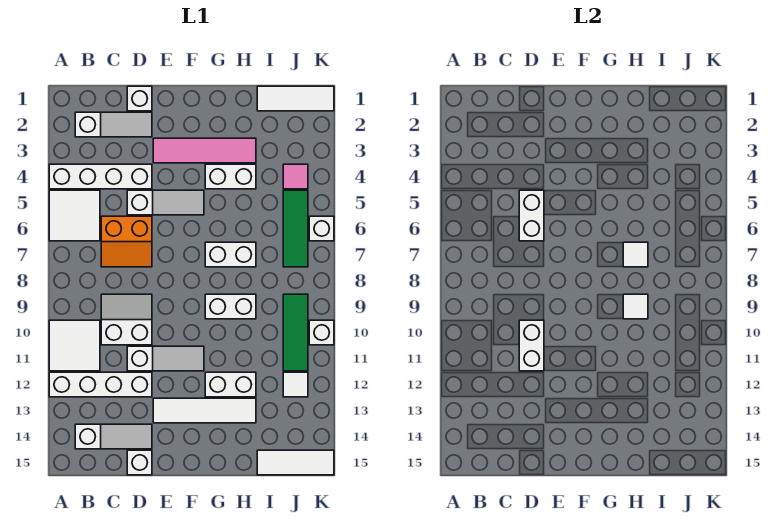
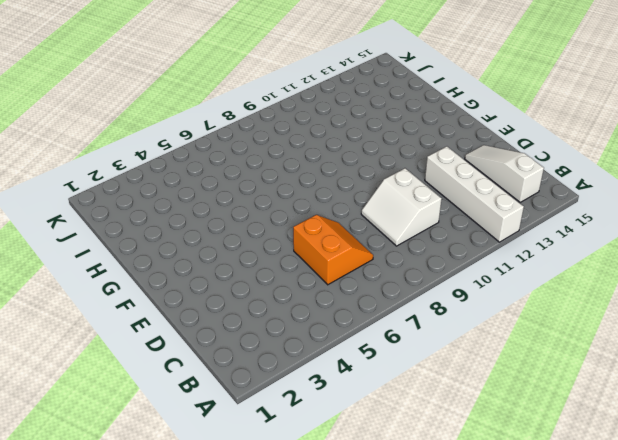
none -> white 1x4 brick [49,164,152,189]
none -> white 2x2 tile [49,190,100,241]
none -> white 2x2 tile [49,320,100,371]
none -> white 1x3 slope [75,112,152,137]

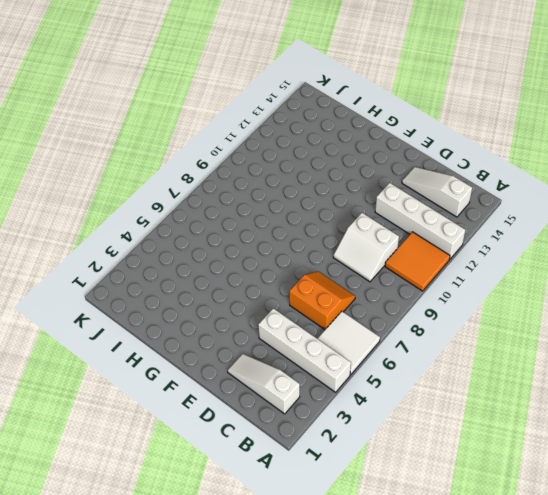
orange 2x2 tile [385,232,450,291] -> white 2x2 tile [49,320,100,371]
none -> white 1x1 brick [127,86,152,111]
none -> white 1x3 slope [127,190,204,215]
none -> white 1x3 slope [127,346,204,371]
none -> white 1x1 brick [127,450,152,475]

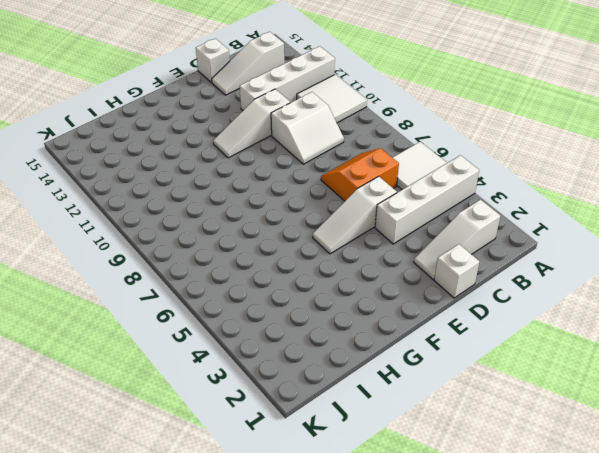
none -> pink 1x4 tile [153,138,256,163]
none -> white 1x4 tile [153,398,256,423]
none -> white 1x2 brick [205,164,256,189]
none -> white 1x2 brick [205,242,256,267]

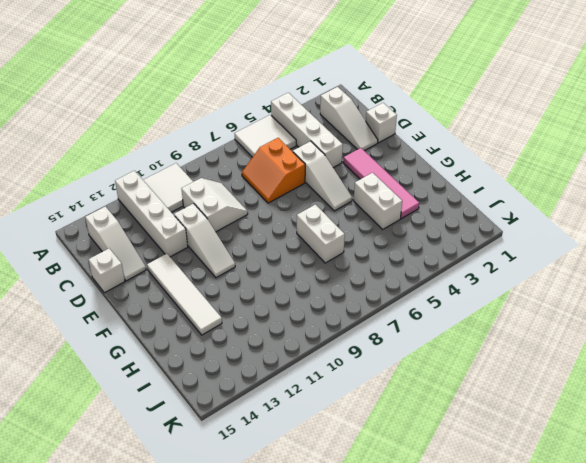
none -> white 1x2 brick [205,294,256,319]
none -> white 1x2 brick [205,372,256,397]
none -> white 1x3 tile [257,86,334,111]
none -> white 1x3 tile [257,450,334,475]

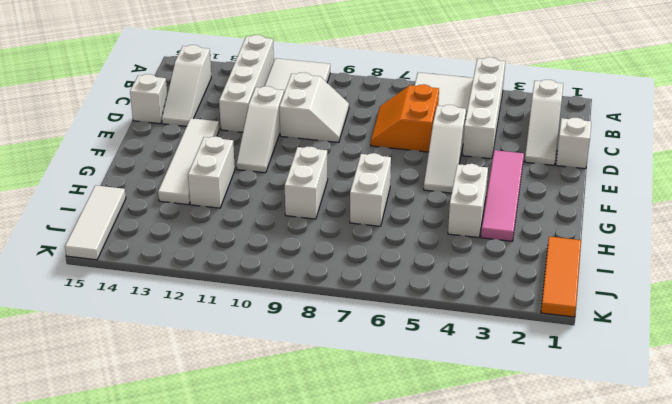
orange 1x3 tile [541,237,581,317] -> white 1x3 tile [257,86,334,111]
none -> pink 1x1 tile [283,164,308,189]
none -> green 1x3 tile [283,190,308,267]
none -> green 1x3 tile [283,294,308,371]
none -> white 1x1 tile [283,372,308,397]

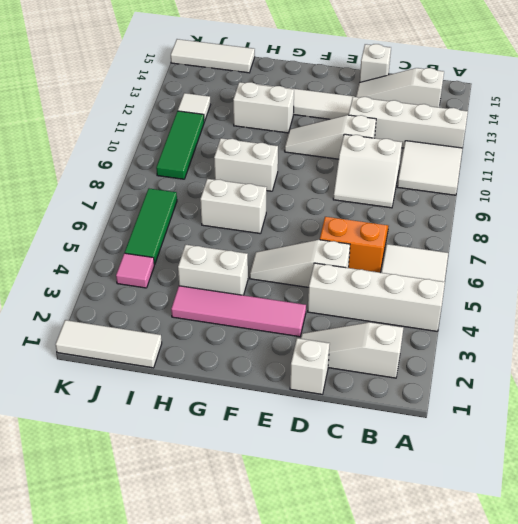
none -> white 1x1 brick [309,216,334,241]
none -> white 1x1 brick [309,320,334,345]
none -> white 1x2 brick [519,190,544,241]
none -> white 1x2 brick [519,320,544,371]

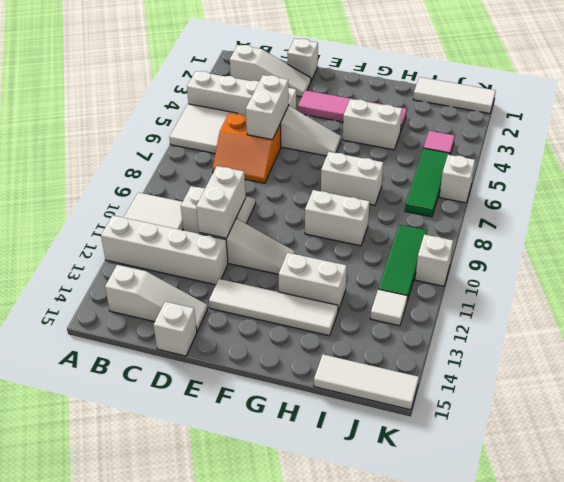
none -> white 1x1 tile [623,242,648,267]
none -> white 1x1 tile [623,294,648,319]

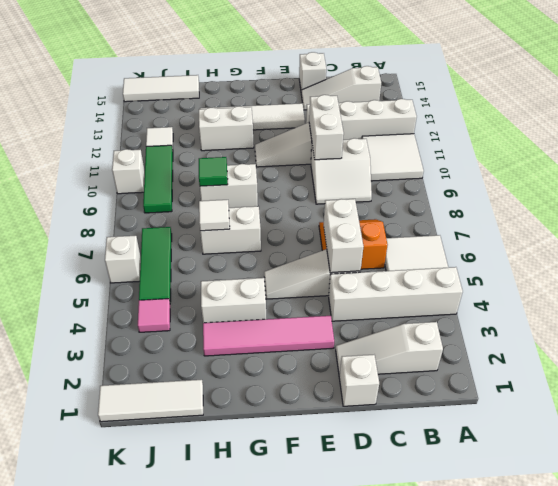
green 1x1 tile [199,157,228,186] -> white 1x1 tile [623,294,648,319]

